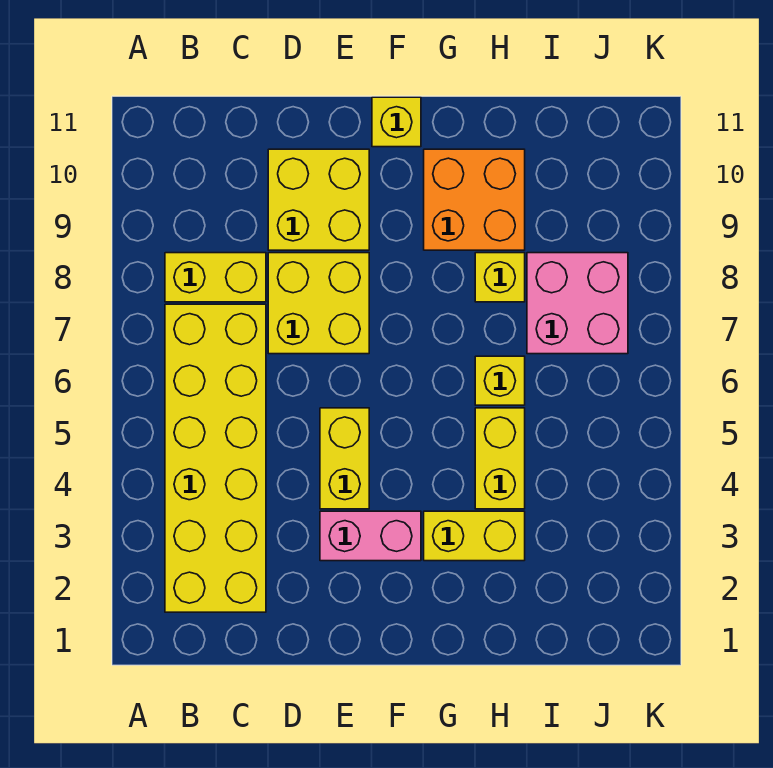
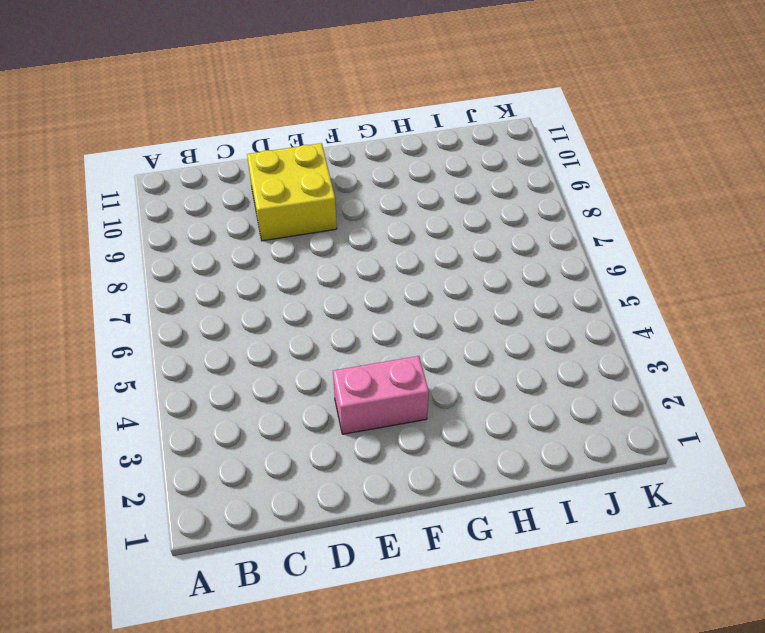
none -> yellow 2x6 brick [165,304,266,612]
none -> yellow 1x2 brick [165,253,266,302]
none -> yellow 2x2 brick [268,253,369,354]

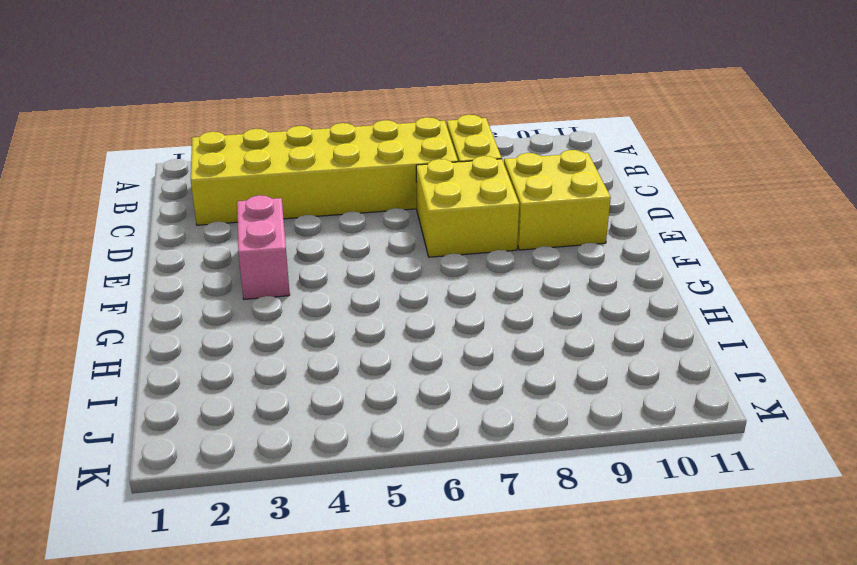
none -> yellow 1x2 brick [320,408,369,509]
none -> yellow 1x1 brick [372,97,421,147]
none -> yellow 1x2 brick [424,511,525,561]

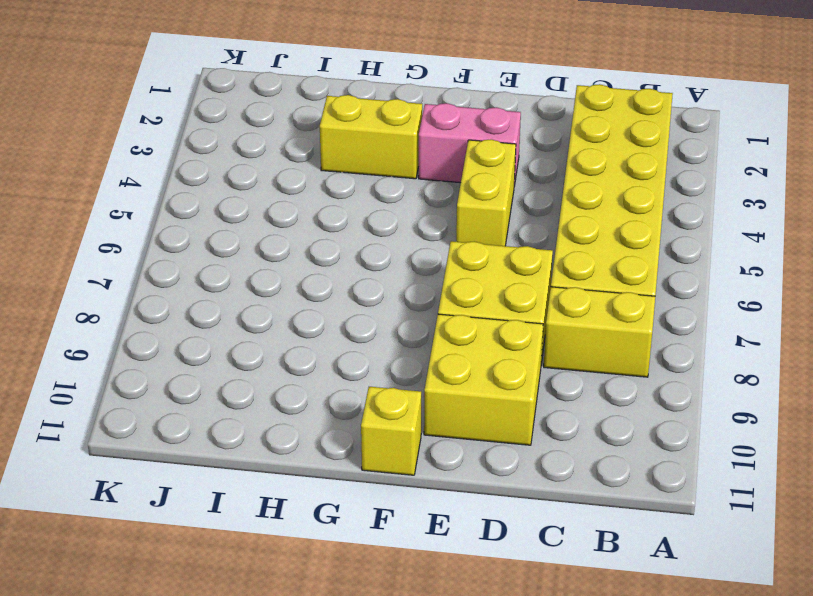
none -> orange 2x2 brick [424,149,525,250]
none -> yellow 1x2 brick [475,408,525,509]
none -> yellow 1x1 brick [475,356,525,405]

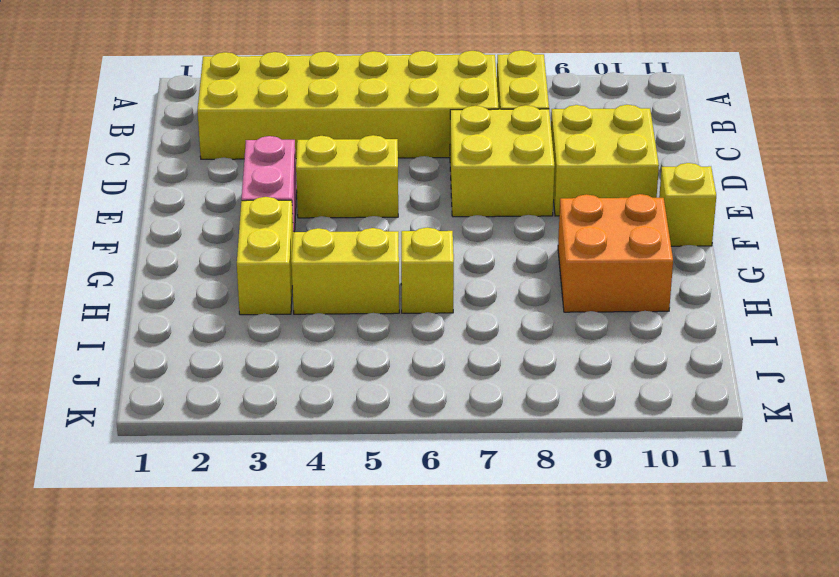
none -> yellow 1x1 brick [475,253,525,302]
none -> pink 2x2 brick [527,253,628,354]

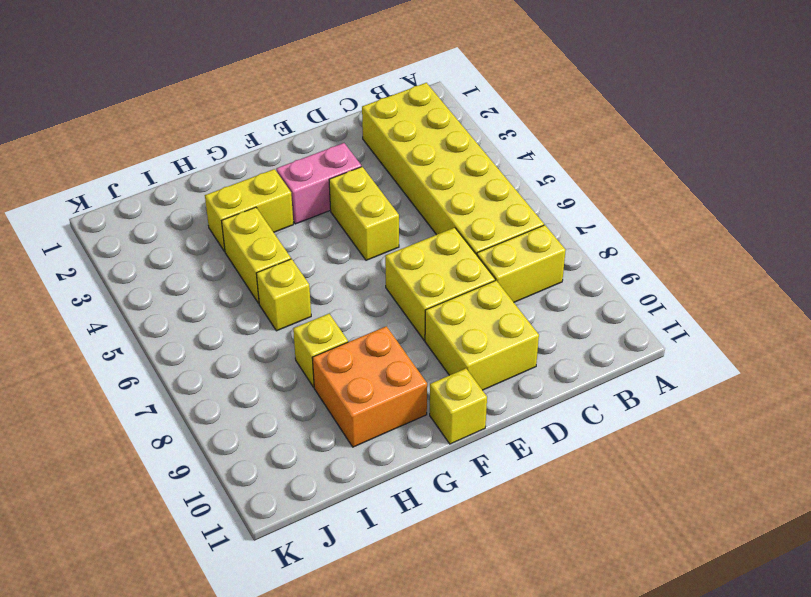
none -> pink 2x2 brick [527,253,628,354]

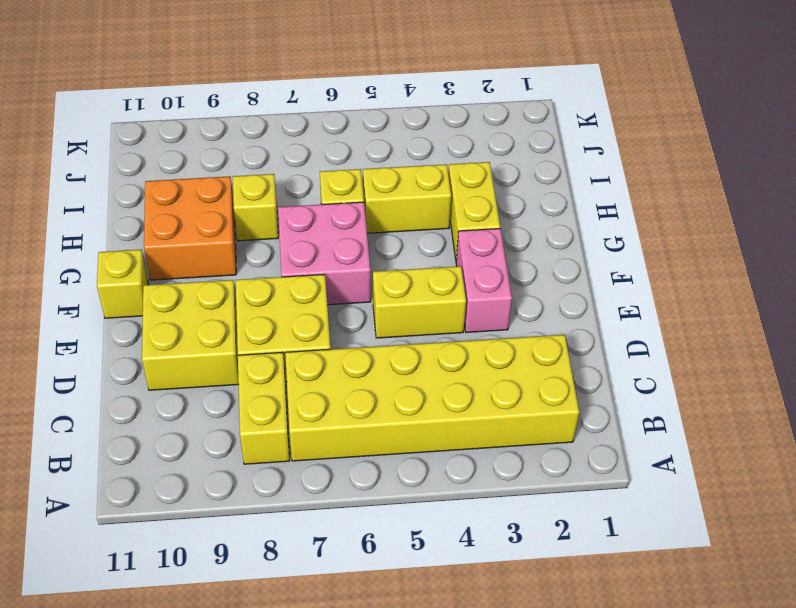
pink 2x2 brick [278,202,371,305] -> pink 2x2 brick moved to [527,253,628,354]

